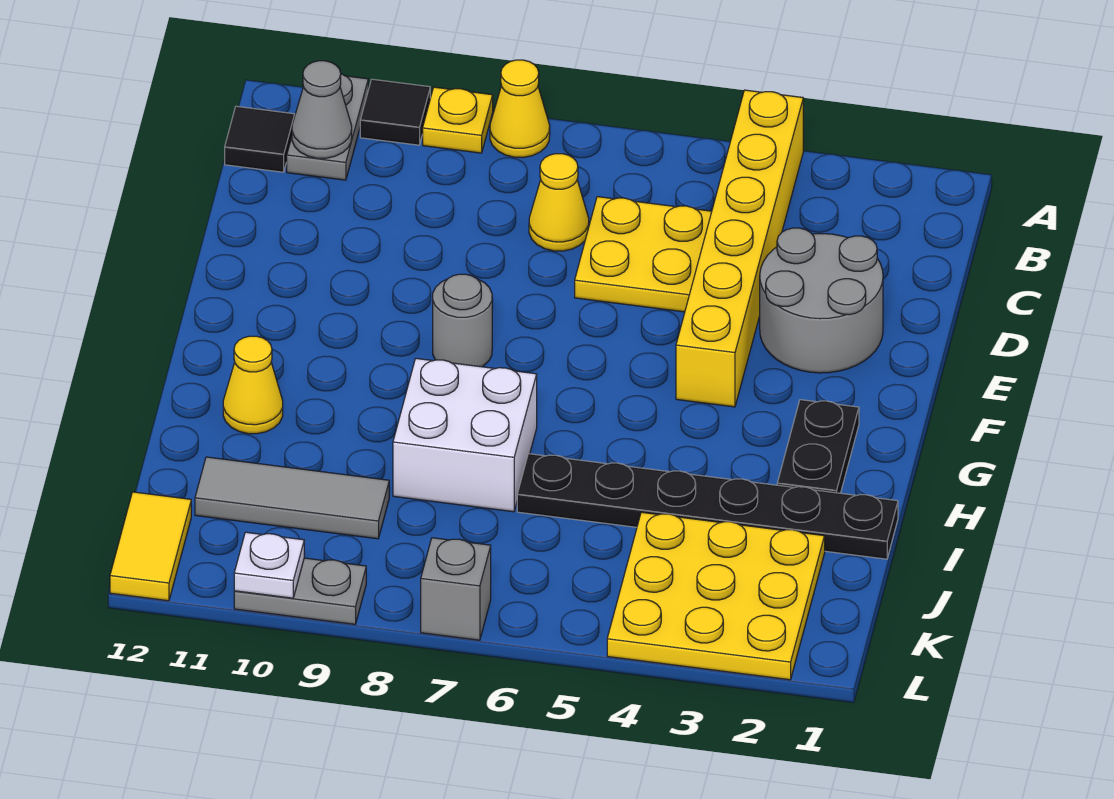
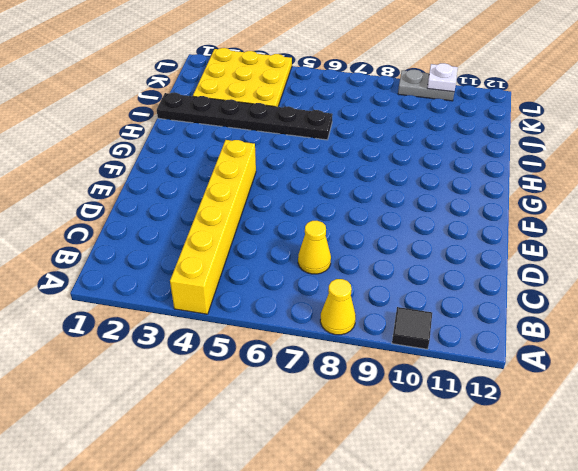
none -> yellow 1x1 plate [423,87,493,153]
none -> grey 1x2 plate [287,74,368,180]
none -> black 1x1 tile [225,106,295,172]

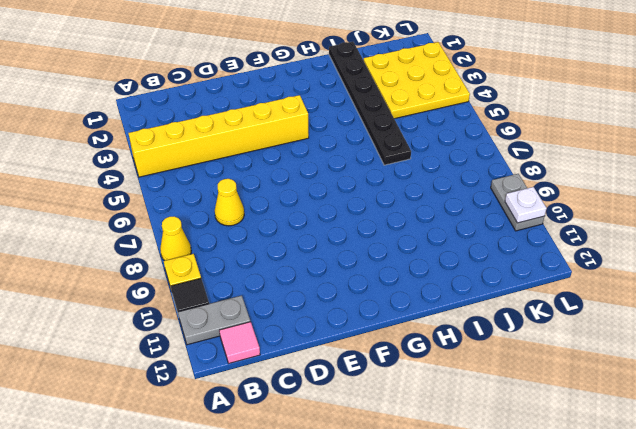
pink 1x1 tile [219,322,260,363] -> black 1x1 tile [225,106,295,172]
none -> yellow 2x2 plate [575,197,712,312]
none -> grey 2x2 round brick [760,228,883,373]
none -> grey 1x1 round brick [433,274,492,367]

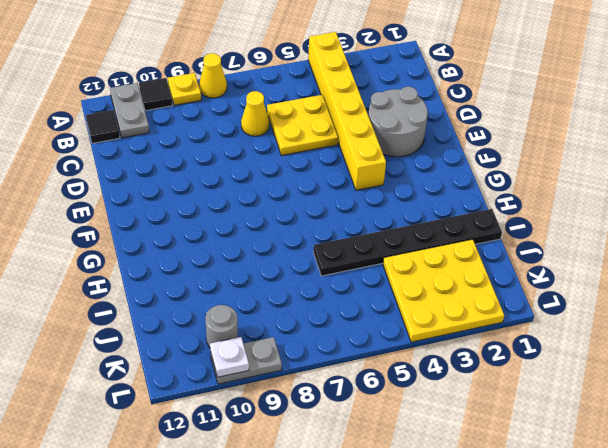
grey 1x1 round brick [205,305,238,348] -> grey 1x1 round brick moved to [433,274,492,367]
none -> black 1x2 plate [777,400,859,493]
none -> white 2x2 brick [393,358,537,512]
none -> yellow 1x1 cone [223,336,283,434]

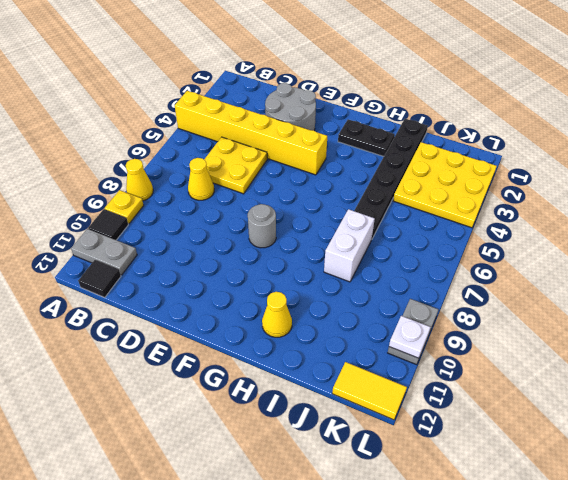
white 1x2 brick [324,209,375,282] -> white 2x2 brick [393,358,537,512]
none -> grey 1x3 tile [195,457,389,539]
none -> grey 1x1 brick [421,538,491,640]
none -> grey 1x1 cone [292,61,352,158]

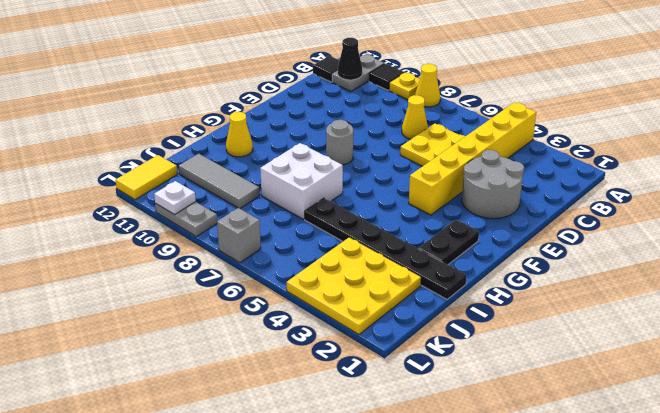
black 1x1 cone [338,38,362,80] -> grey 1x1 cone [292,61,352,158]

